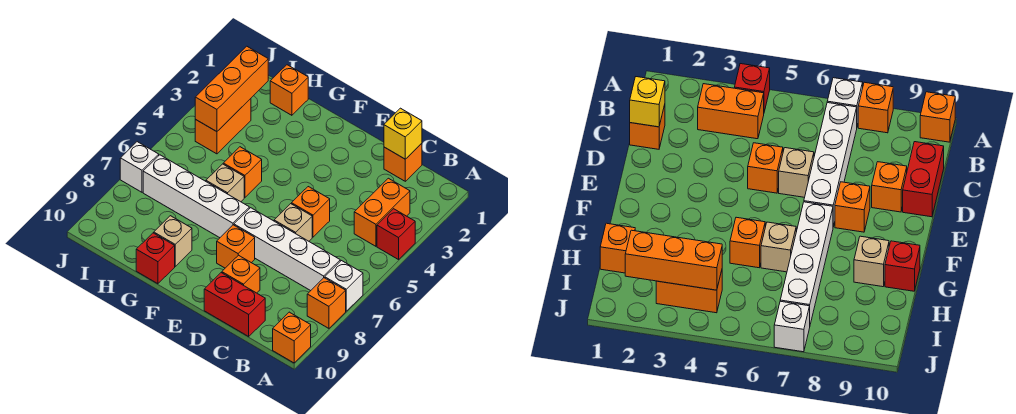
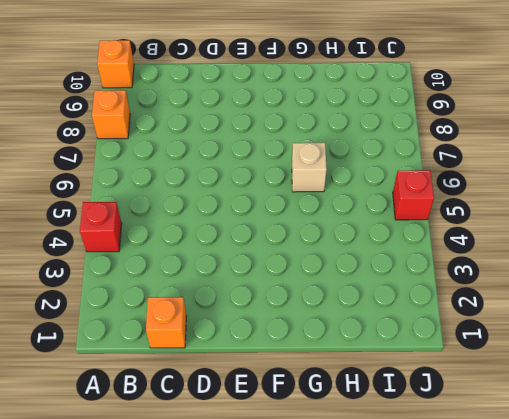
red 1x1 brick [393,170,434,220] -> red 1x1 brick moved to [136,233,175,284]
none -> white 1x1 brick [325,261,363,311]
none -> orange 1x2 brick [354,178,410,246]
none -> white 1x4 brick [234,208,340,291]

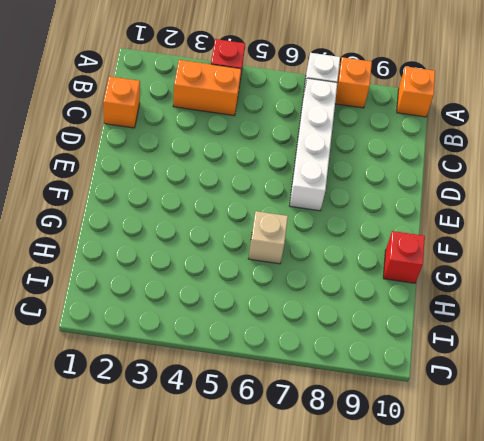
none -> red 1x2 brick [204,273,265,336]
none -> orange 1x1 brick [292,187,330,237]
none -> tan 1x1 brick [274,204,312,241]

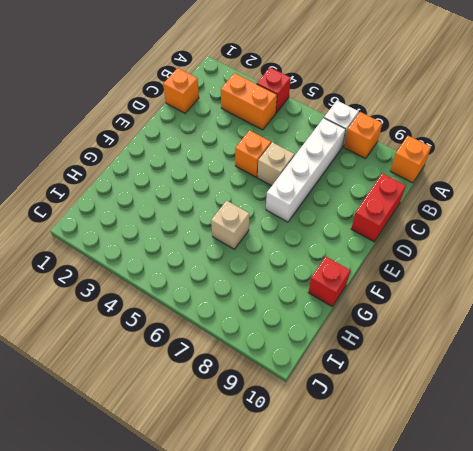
none -> orange 1x1 brick [222,255,260,293]
none -> orange 1x1 brick [217,225,255,268]
none -> white 1x4 brick [143,155,249,238]

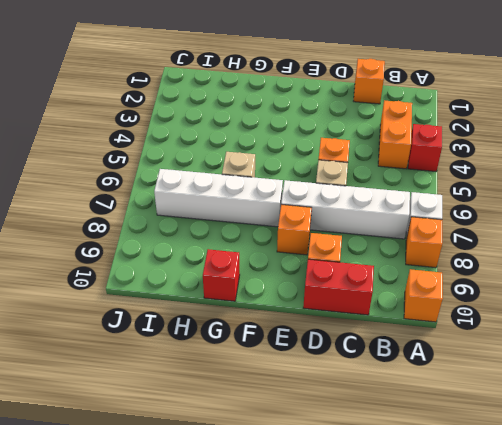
none -> orange 1x1 brick [223,147,262,197]
none -> tan 1x1 brick [154,216,192,266]
none -> orange 1x1 brick [270,65,308,115]

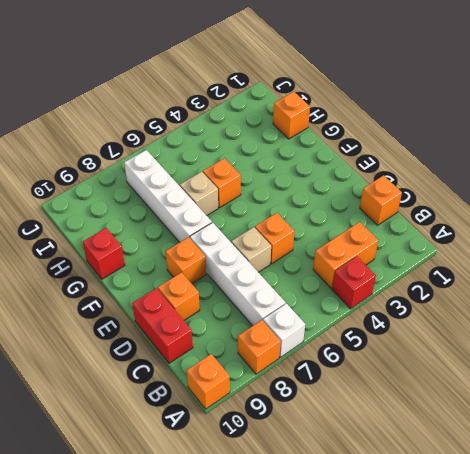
none -> tan 1x1 brick [154,216,192,266]
none -> orange 1x2 brick [195,99,251,154]
none -> white 1x1 brick [120,142,159,192]

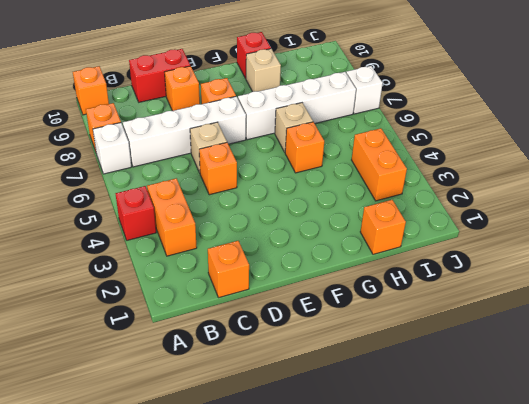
none -> yellow 1x1 brick [384,108,422,159]
none -> orange 1x3 brick [195,46,268,132]

